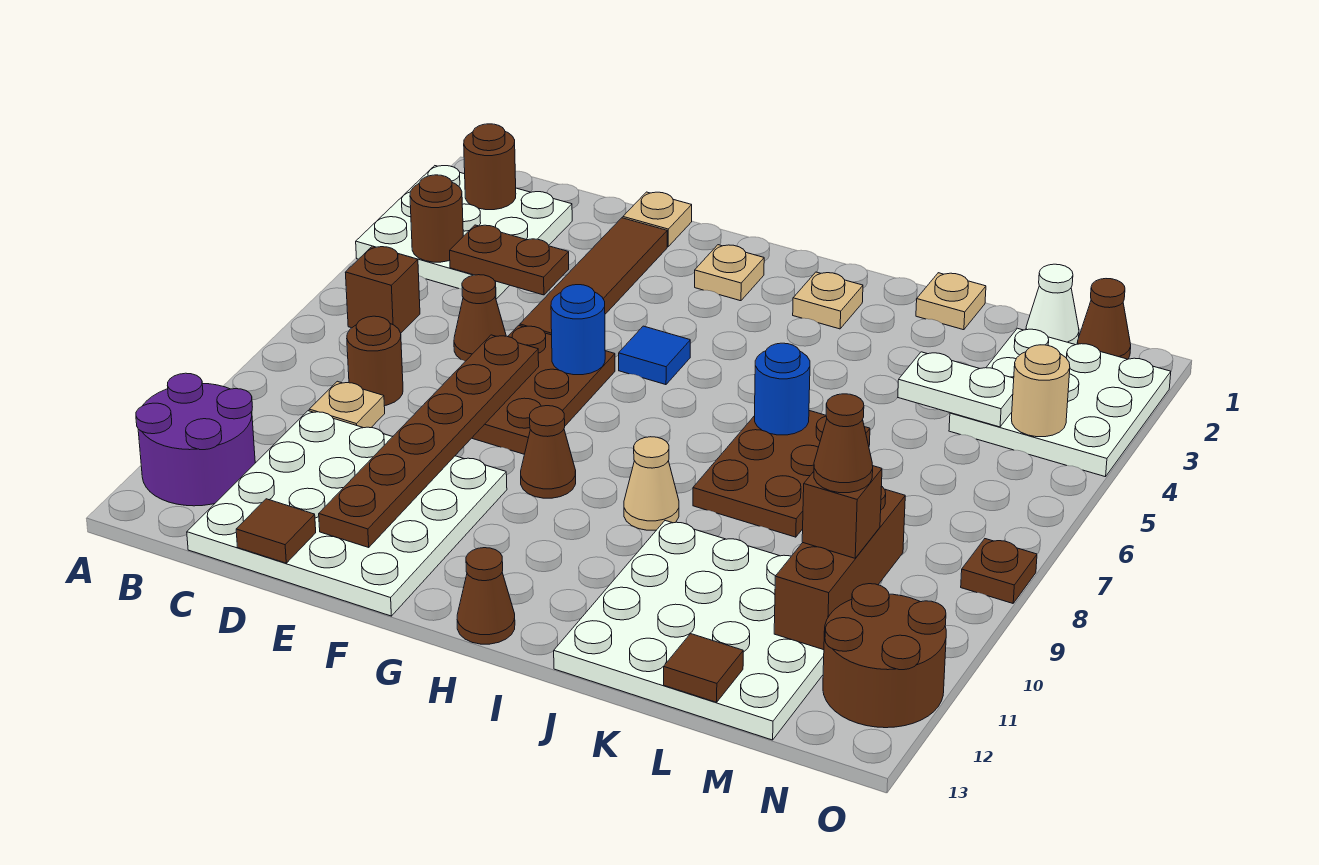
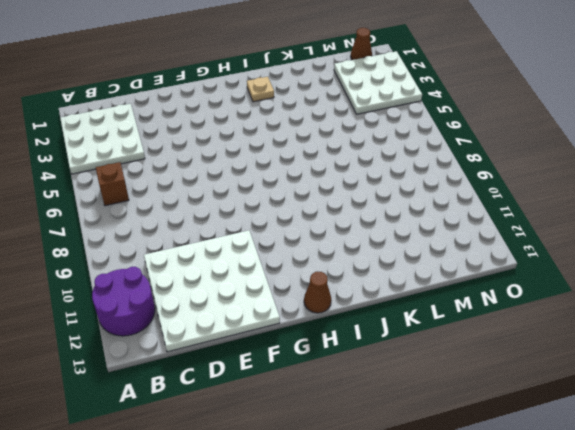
none -> brown 1x1 round brick [347,316,403,406]
none -> tan 1x1 plate [309,381,385,428]
none -> brown 1x1 cone [454,275,506,361]
none -> tan 1x1 plate [623,192,692,246]

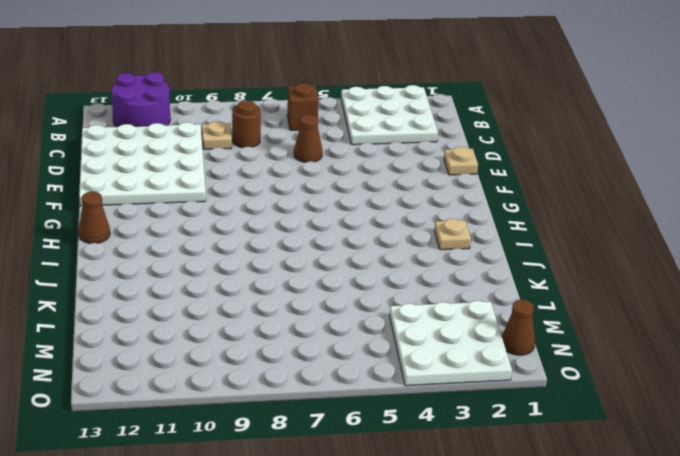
none -> brown 1x4 tile [520,218,667,335]
none -> brown 2x3 plate [472,325,615,454]
none -> tan 1x1 plate [695,245,764,301]
none -> blue 1x1 tile [619,326,690,385]

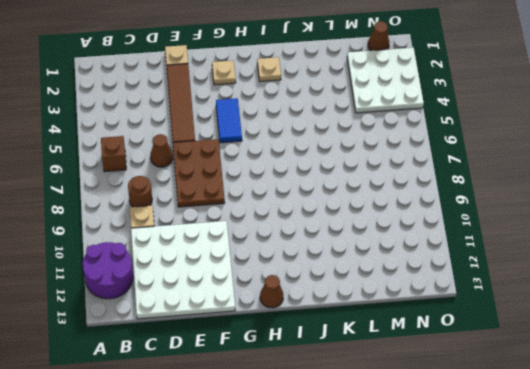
blue 1x2 tile [216,98,242,143] -> blue 1x1 tile [619,326,690,385]
none -> white 3x3 plate [356,166,572,299]
none -> brown 1x1 cone [521,406,576,498]
none -> tan 1x1 cone [624,437,679,530]
none -> brown 2x3 plate [693,411,870,537]

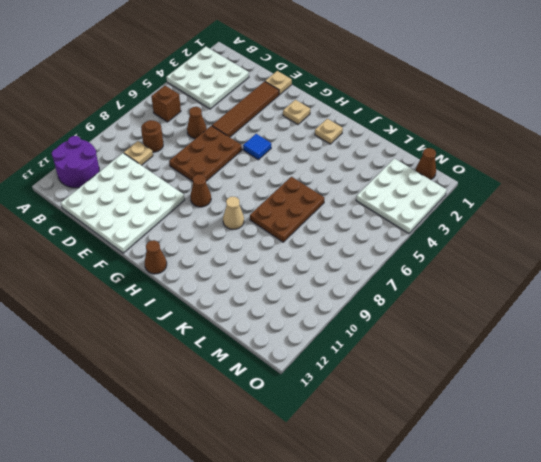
none -> white 4x4 plate [554,521,824,740]
none -> tan 1x1 plate [916,273,986,330]
none -> white 1x1 cone [1026,264,1079,345]
none -> brown 2x2 round brick [823,584,946,728]

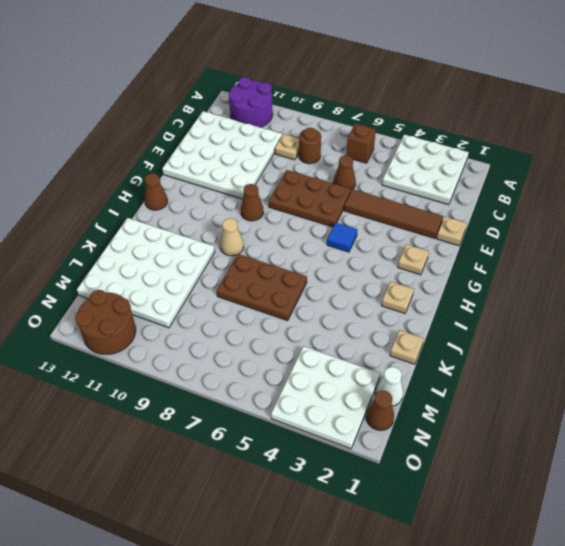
none -> brown 1x1 plate [961,539,1037,603]
none -> brown 1x1 round brick [464,124,516,210]
none -> brown 1x1 round brick [410,175,463,262]
none -> brown 1x2 plate [450,225,569,295]

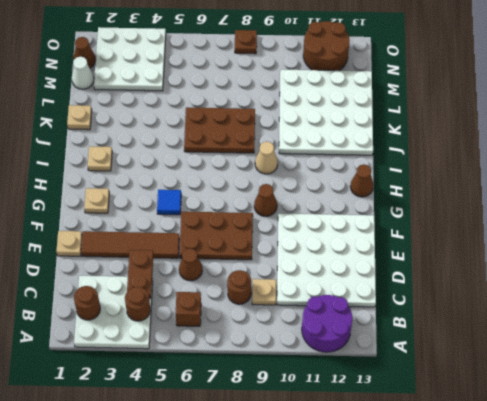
none -> brown 1x1 tile [236,499,316,563]
none -> brown 1x6 plate [319,335,539,547]
none -> blue 1x1 round brick [551,285,605,375]
none -> blue 1x1 round brick [755,343,810,435]

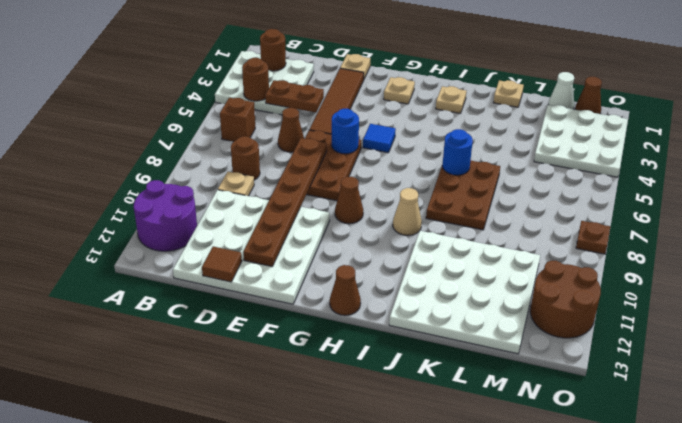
none -> white 1x2 plate [898,352,1014,427]
none -> brown 1x1 tile [664,634,743,702]
none -> brown 1x3 brick [774,486,905,650]
none -> tan 1x1 round brick [1011,345,1070,437]

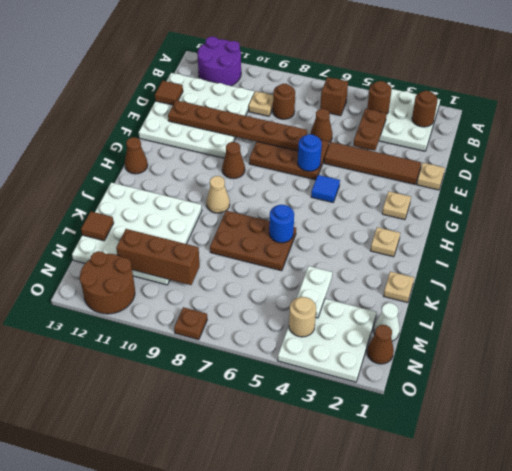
none -> brown 1x1 brick [802,466,882,558]
none -> brown 1x1 cone [814,394,873,493]

